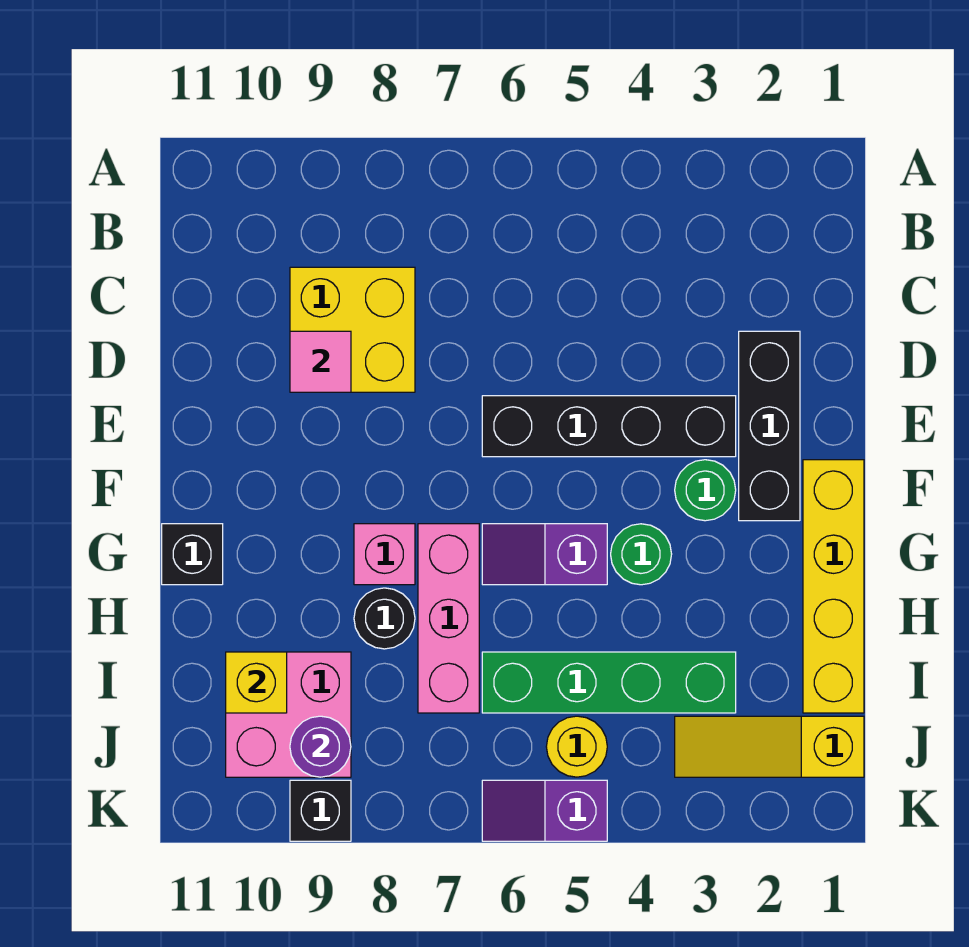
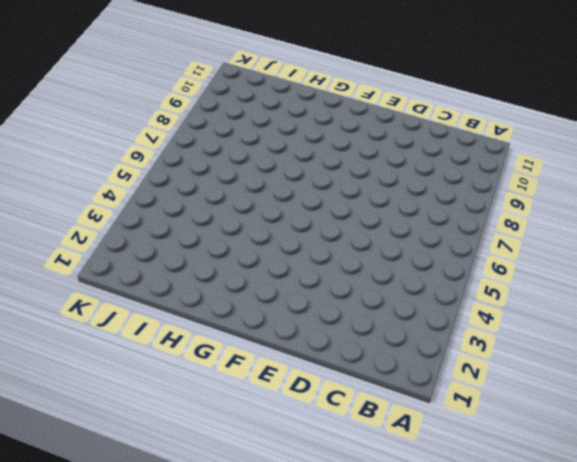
none -> yellow 2x2 brick [290,267,415,392]
none -> black 1x3 brick [739,331,800,521]
none -> black 1x4 brick [482,396,736,457]

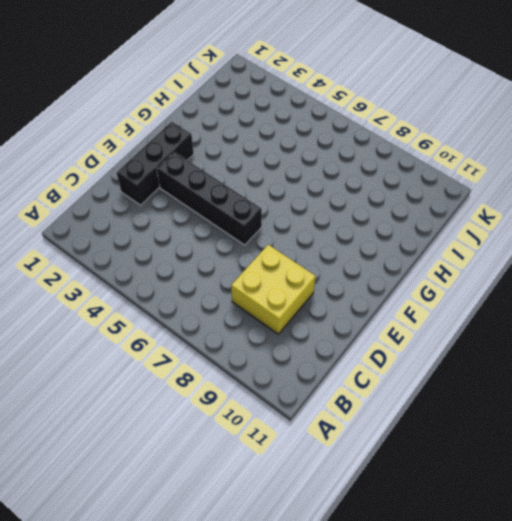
none -> yellow 1x4 brick [803,460,864,713]
none -> green 1x1 round brick [675,460,736,521]
none -> green 1x1 round brick [611,524,672,585]

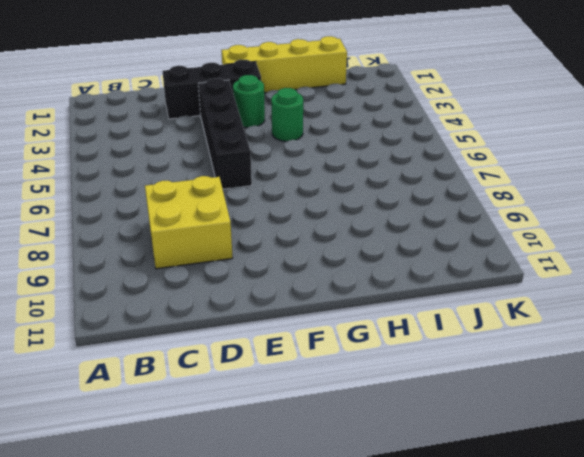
none -> purple 1x2 slope [482,524,607,585]
none -> pink 1x3 brick [418,524,479,713]
none -> pink 1x1 brick [354,524,415,585]

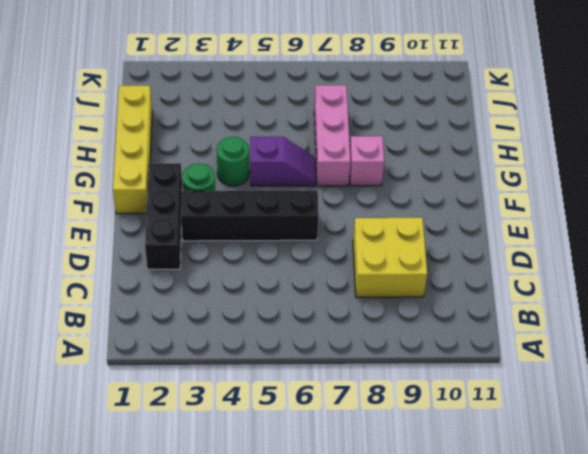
none -> black 1x1 brick [162,524,223,585]
none -> black 1x1 round brick [354,588,415,649]
none -> green 1x4 brick [482,652,736,713]

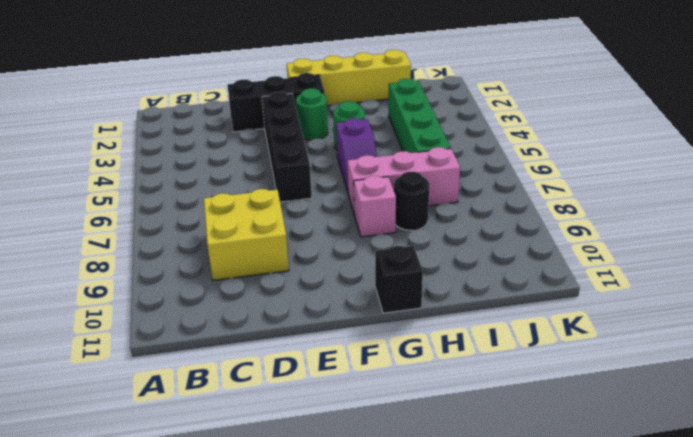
none -> pink 2x2 brick [226,652,351,777]
none -> yellow 1x3 slope [675,716,864,777]
none -> yellow 1x1 round brick [546,716,607,777]

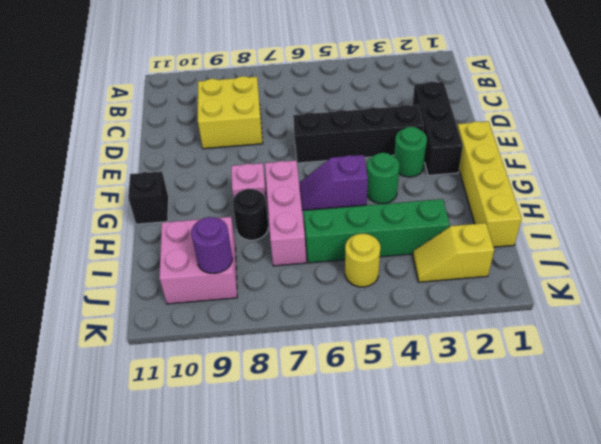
yellow 1x2 slope [413,223,494,282] -> yellow 1x3 slope [675,716,864,777]
none -> purple 1x2 slope [482,780,607,841]
none -> black 1x1 brick [290,780,351,841]
none -> pink 1x1 tile [290,331,351,392]

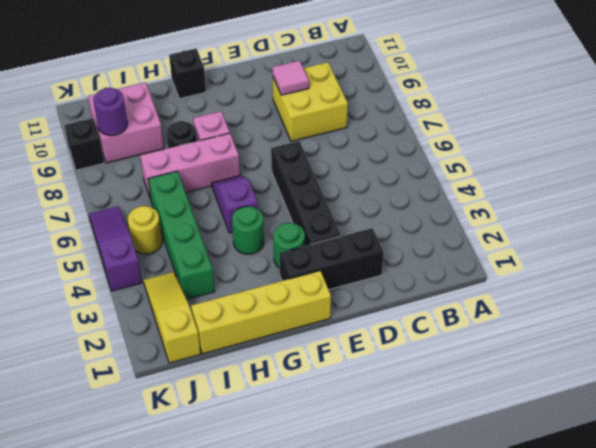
purple 1x3 slope [89,206,142,291] -> purple 1x2 slope [482,780,607,841]
none -> yellow 1x1 brick [226,652,287,713]

